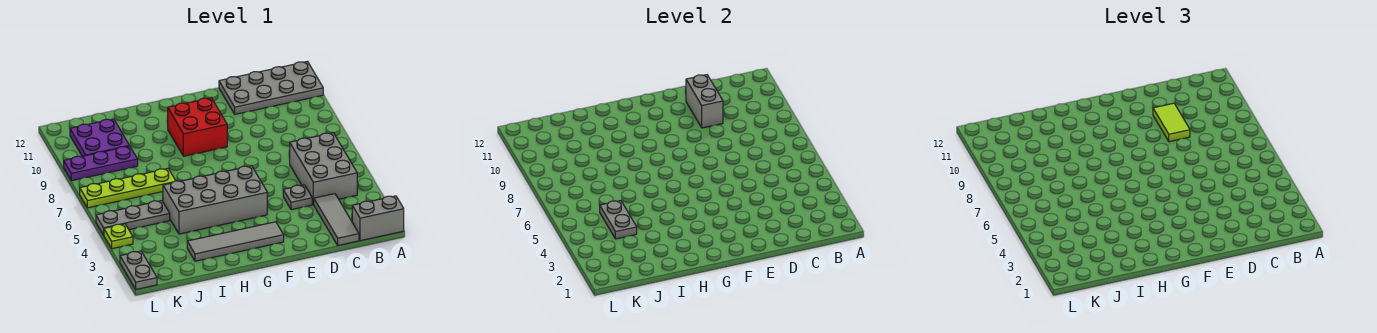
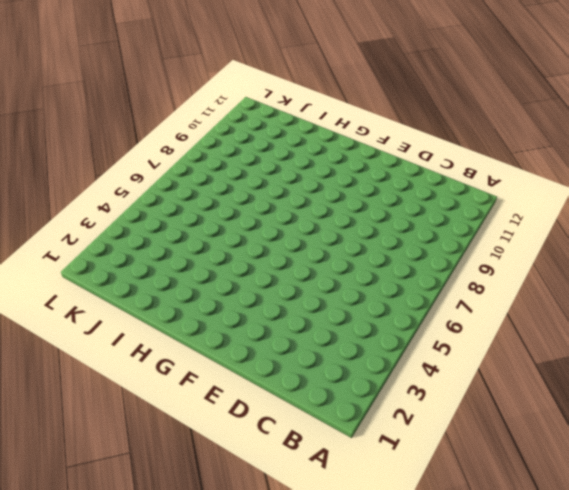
none -> grey 1x2 brick [352,196,404,241]
none -> grey 2x4 plate [219,61,323,114]
none -> grey 2x3 brick [290,133,357,205]

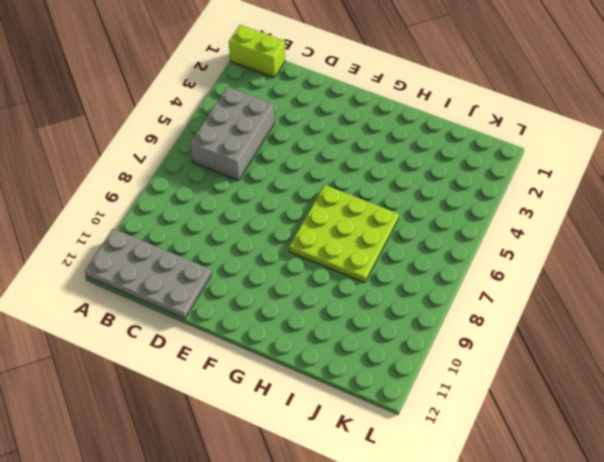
lime 1x2 brick [229,25,285,77] -> grey 1x2 brick [352,196,404,241]
lime 3x3 plate [289,185,399,283] -> lime 1x4 plate [80,169,176,208]
none -> grey 1x3 tile [314,194,359,245]
none -> grey 1x1 plate [283,185,312,210]
none -> grey 1x4 tile [187,222,284,261]

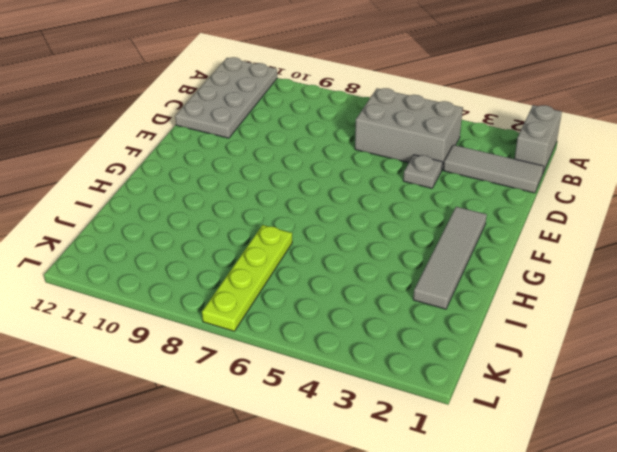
none -> grey 2x4 brick [163,166,267,234]
none -> red 2x2 brick [168,98,227,156]
none -> grey 1x3 plate [96,201,170,235]

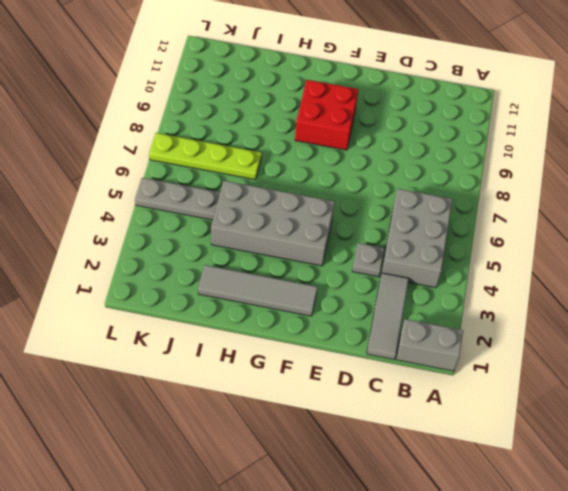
none -> grey 2x4 plate [219,61,323,114]
none -> purple 1x3 plate [64,146,138,181]
none -> purple 2x2 plate [70,119,129,156]

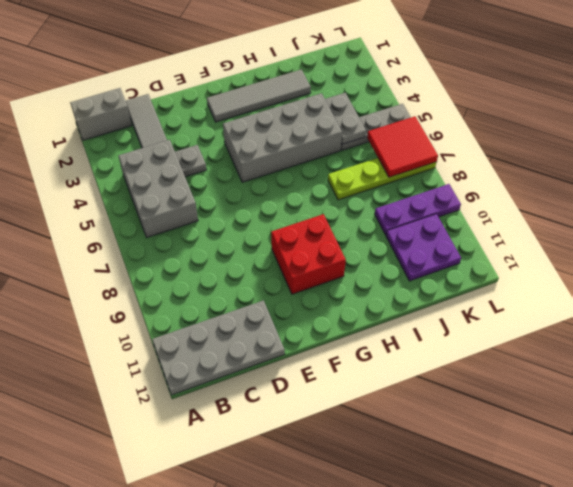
red 2x2 tile [367,116,438,177] -> none
none -> grey 1x2 plate [120,251,157,289]
none -> lime 1x1 plate [104,224,133,249]
none -> grey 1x2 brick [686,75,723,128]

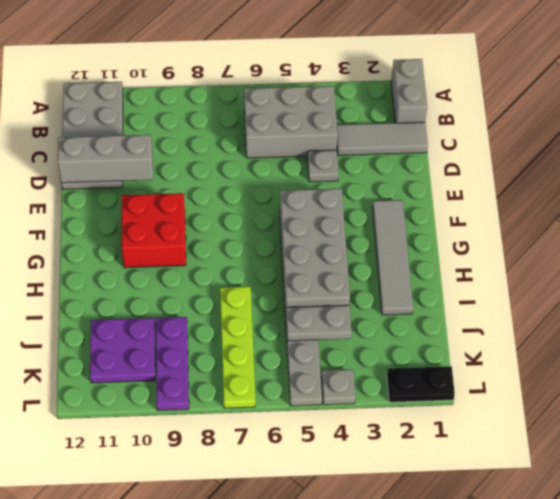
grey 1x3 brick [58,135,153,183] -> grey 1x2 brick [686,75,723,128]
black 1x2 plate [387,366,455,402] -> grey 1x2 plate [120,251,157,289]
grey 1x1 plate [321,370,355,405] -> lime 1x1 plate [104,224,133,249]
none -> lime 1x2 tile [1153,103,1190,142]

